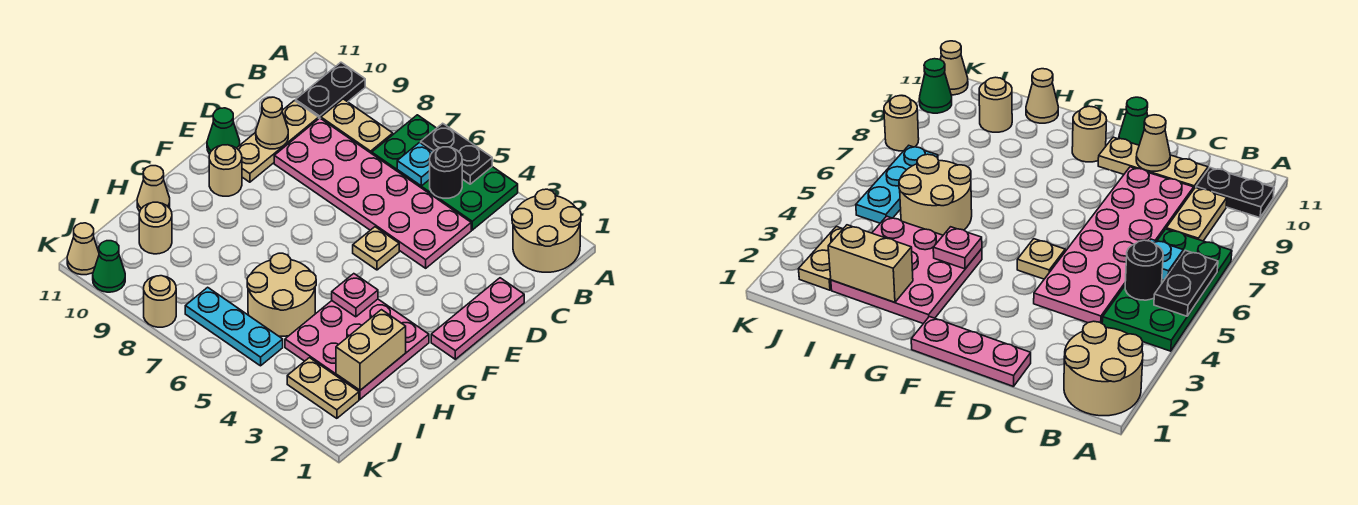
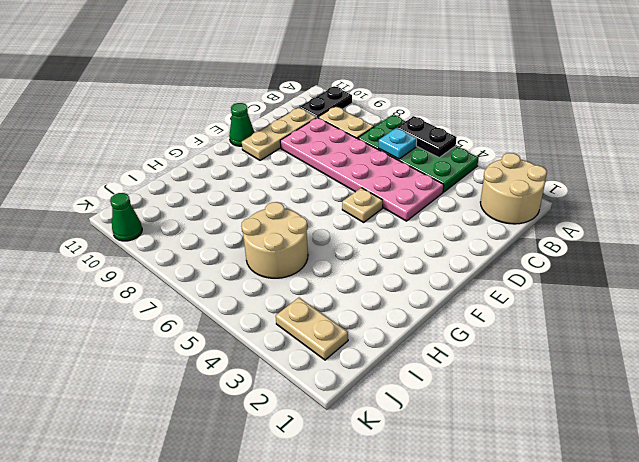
none -> pink 1x3 plate [431,278,524,359]
none -> tan 1x1 round brick [209,145,242,196]
none -> pink 3x3 plate [285,299,429,399]

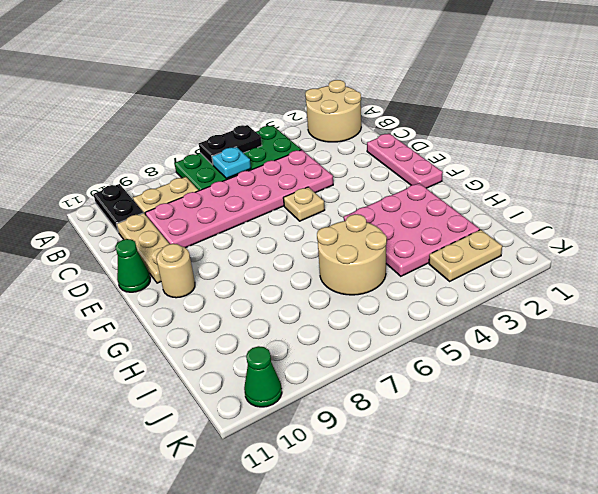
none -> tan 1x1 cone [137,166,170,211]
none -> tan 1x1 round brick [139,202,172,254]
none -> cyan 1x3 plate [185,287,283,366]

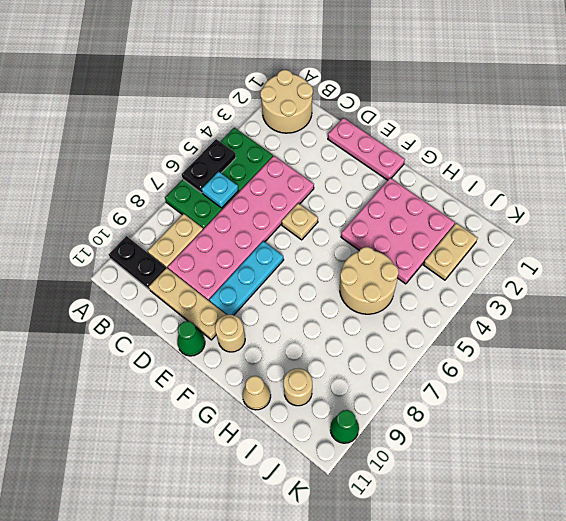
cyan 1x3 plate [209,241,284,315] -> cyan 1x3 plate moved to [185,287,283,366]
none -> tan 1x1 round brick [144,276,176,327]
none -> tan 1x1 cone [67,223,99,275]
none -> black 1x1 round brick [430,147,462,198]

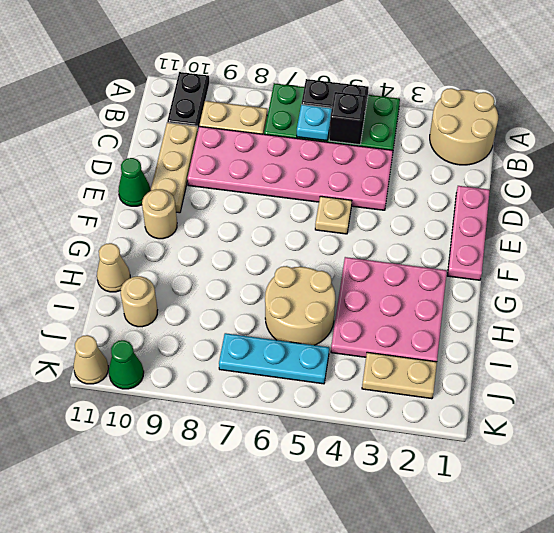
black 1x1 brick [329,92,366,145] -> black 1x1 round brick [430,147,462,198]
none -> tan 1x1 round brick [144,276,176,327]
none -> tan 1x1 cone [256,97,288,149]
none -> pink 1x1 plate [332,274,378,317]

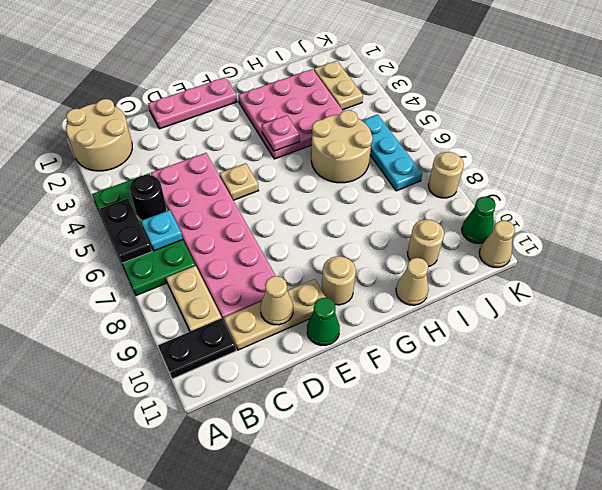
none -> tan 1x2 brick [336,310,406,390]

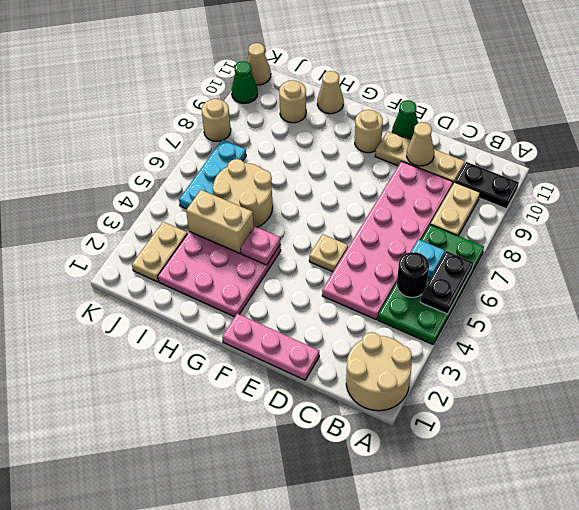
tan 1x2 brick [186,190,254,253] -> tan 1x2 brick moved to [336,310,406,390]

